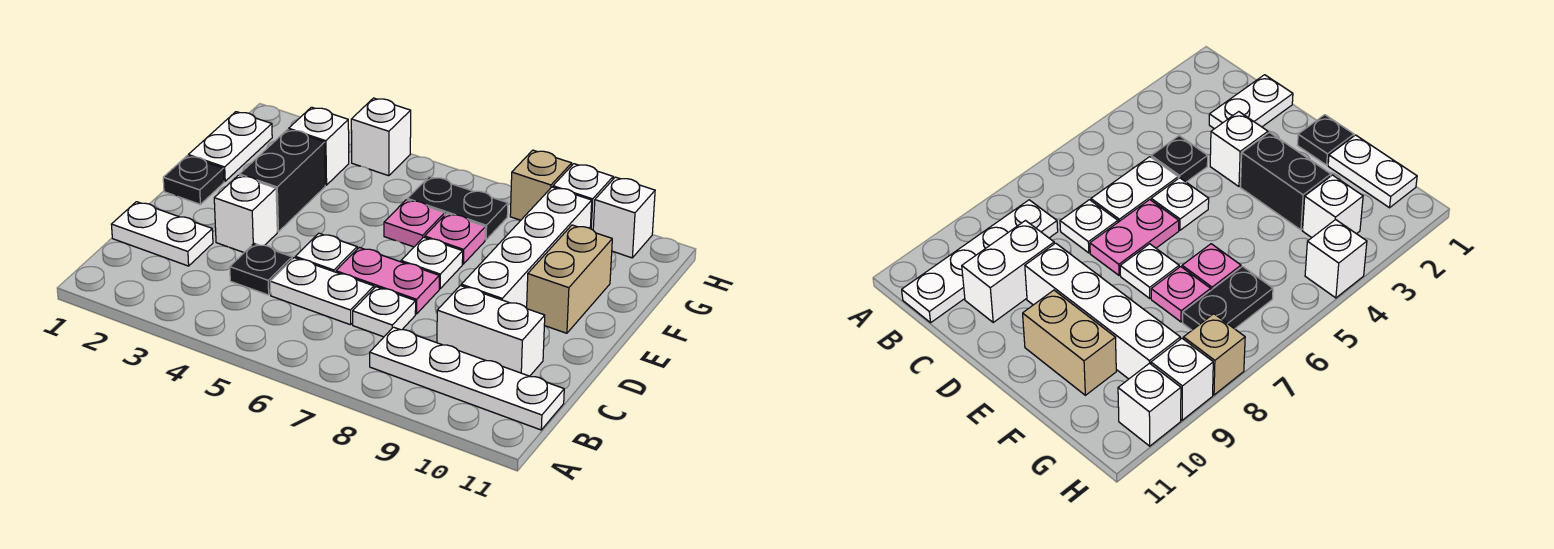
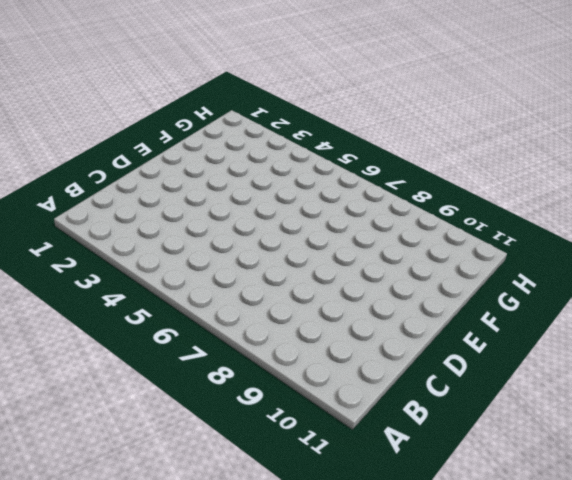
none -> white 1x4 plate [370,327,564,430]
none -> white 1x2 plate [111,202,213,266]
none -> black 1x1 plate [230,243,292,295]

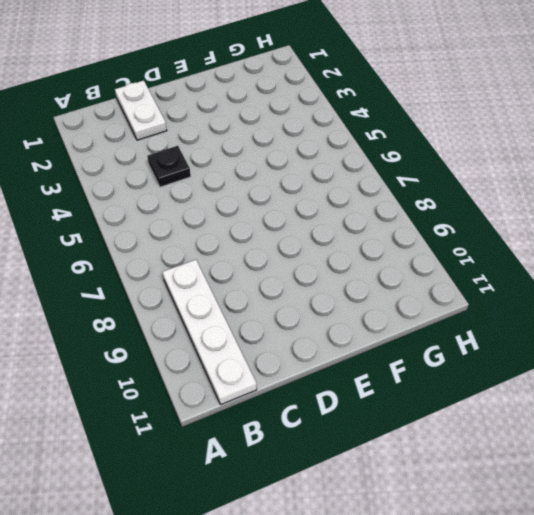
none -> white 1x2 plate [270,258,374,325]
none -> white 1x1 plate [353,287,416,337]
none -> white 1x2 brick [437,286,545,376]

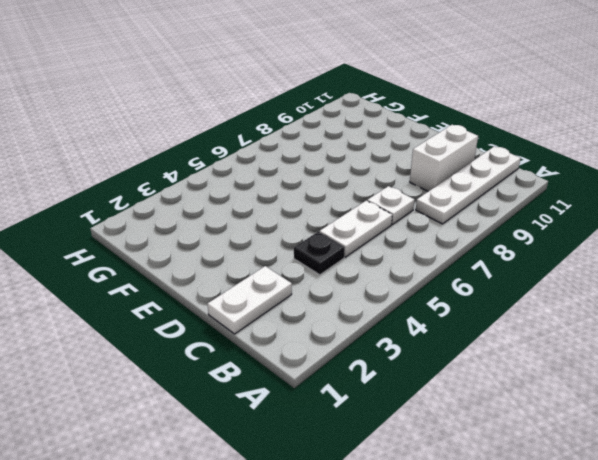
none -> white 1x1 brick [214,175,277,252]
none -> white 1x1 plate [295,233,357,272]
none -> pink 1x2 plate [336,247,439,314]

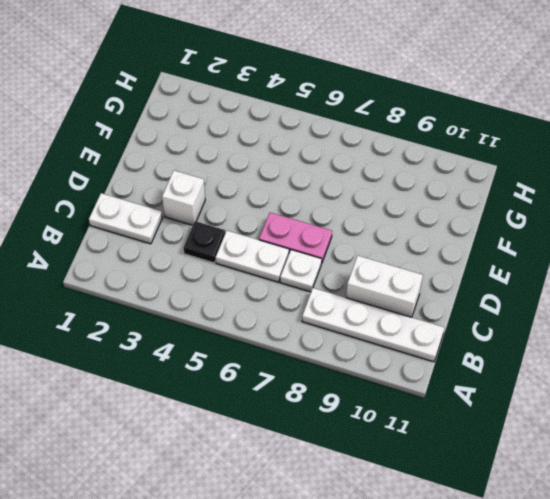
none -> white 1x1 plate [295,233,357,272]
none -> white 1x4 brick [461,187,592,308]
none -> black 1x1 plate [163,156,224,204]

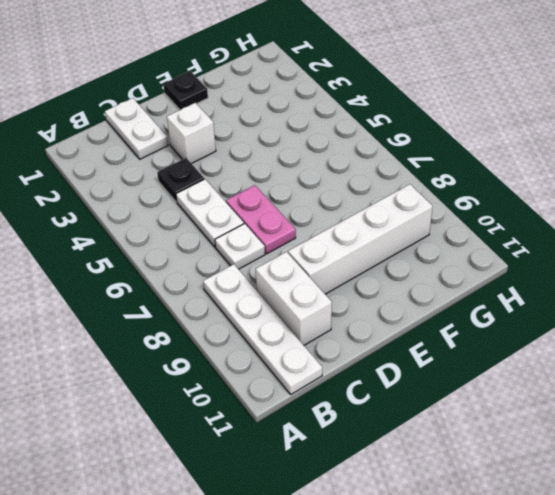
none -> white 1x1 plate [295,233,357,272]
none -> black 1x2 brick [240,129,325,232]
none -> white 1x1 plate [401,237,463,289]

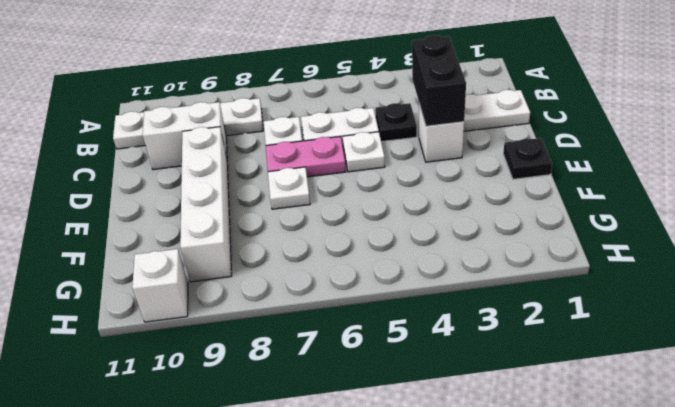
black 1x2 brick [412,35,466,126] -> black 1x2 brick moved to [240,129,325,232]
none -> tan 1x2 brick [527,225,612,333]
none -> white 1x2 plate [188,112,272,181]
none -> pink 1x1 plate [384,200,445,247]

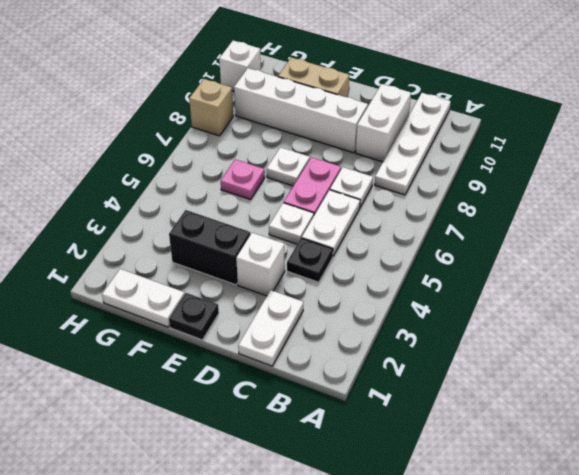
none -> pink 1x1 plate [425,213,485,264]
none -> white 1x1 brick [289,107,349,185]
none -> black 1x2 plate [407,177,508,240]

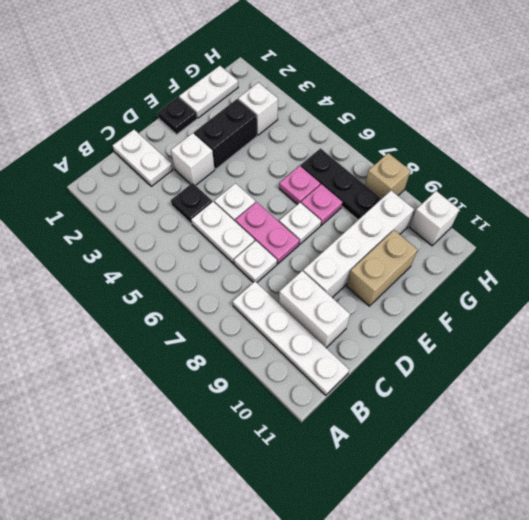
black 1x3 plate [301,148,382,220] -> black 1x2 plate [407,177,508,240]
none -> white 1x1 brick [351,98,411,176]
none -> white 1x1 brick [553,164,613,230]

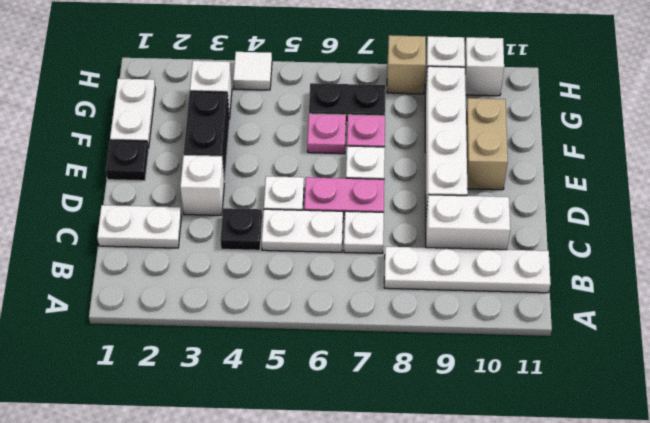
white 1x1 tile [233,52,272,90] -> white 1x1 brick [351,98,411,176]

